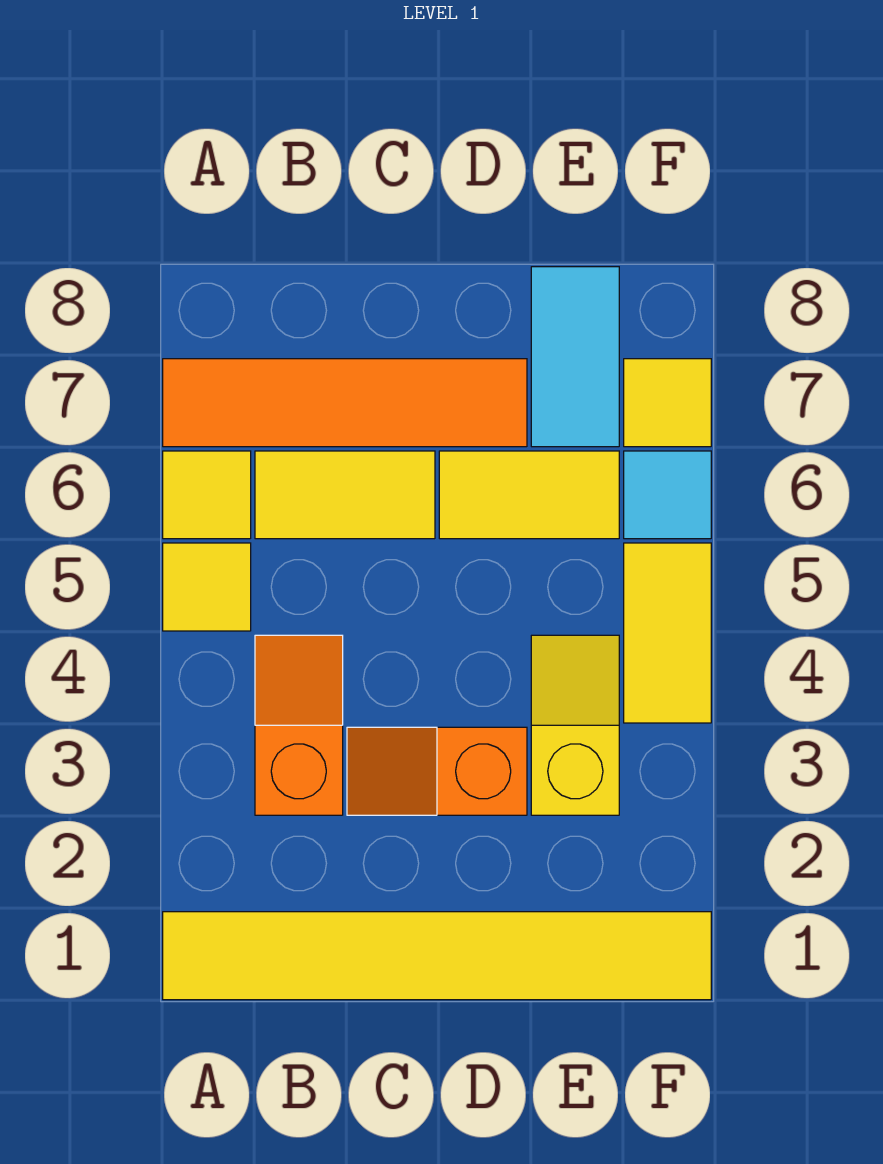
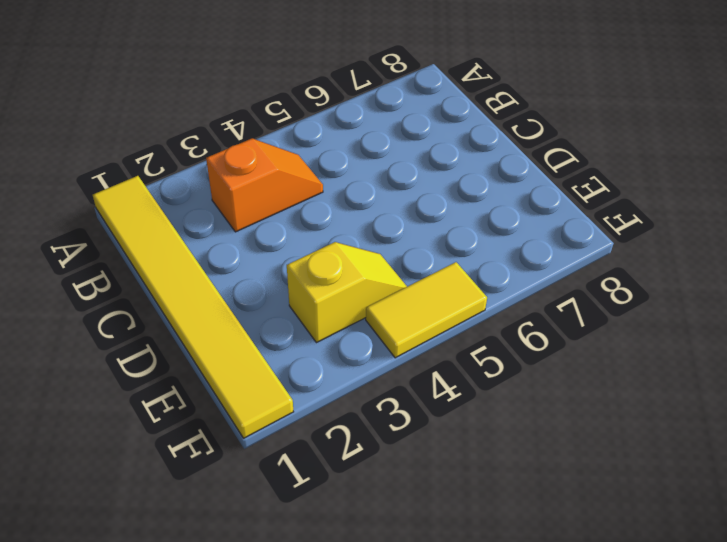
none -> yellow 1x1 tile [163,543,251,631]
none -> yellow 1x1 tile [163,451,251,539]
none -> orange 1x4 tile [163,359,527,447]

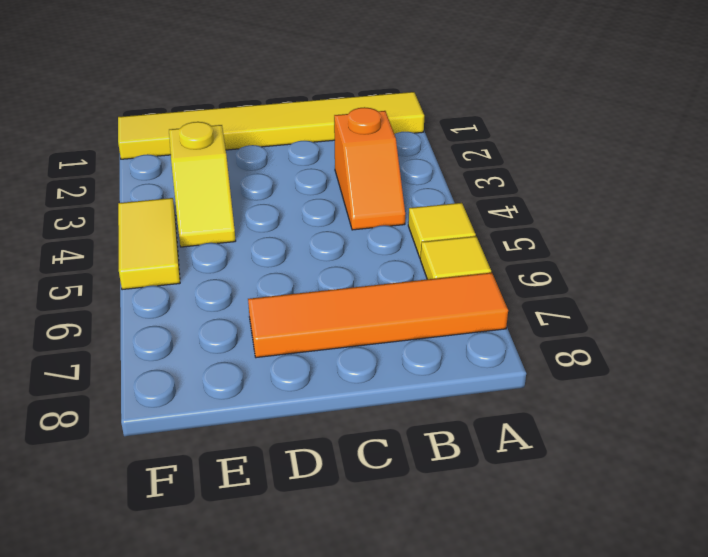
none -> yellow 1x2 tile [255,451,435,539]
none -> orange 1x2 slope [347,727,527,815]
none -> yellow 1x2 tile [439,451,619,539]

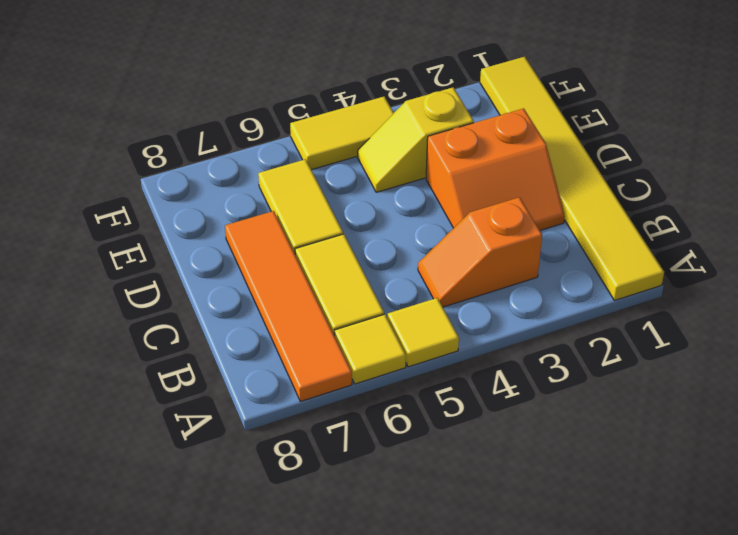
orange 2x2 slope [426,108,565,230] -> orange 1x2 slope [347,727,527,815]
none -> cyan 1x2 tile [531,267,619,447]
none -> cyan 1x1 tile [624,451,711,539]
none -> yellow 1x1 tile [624,359,711,447]

